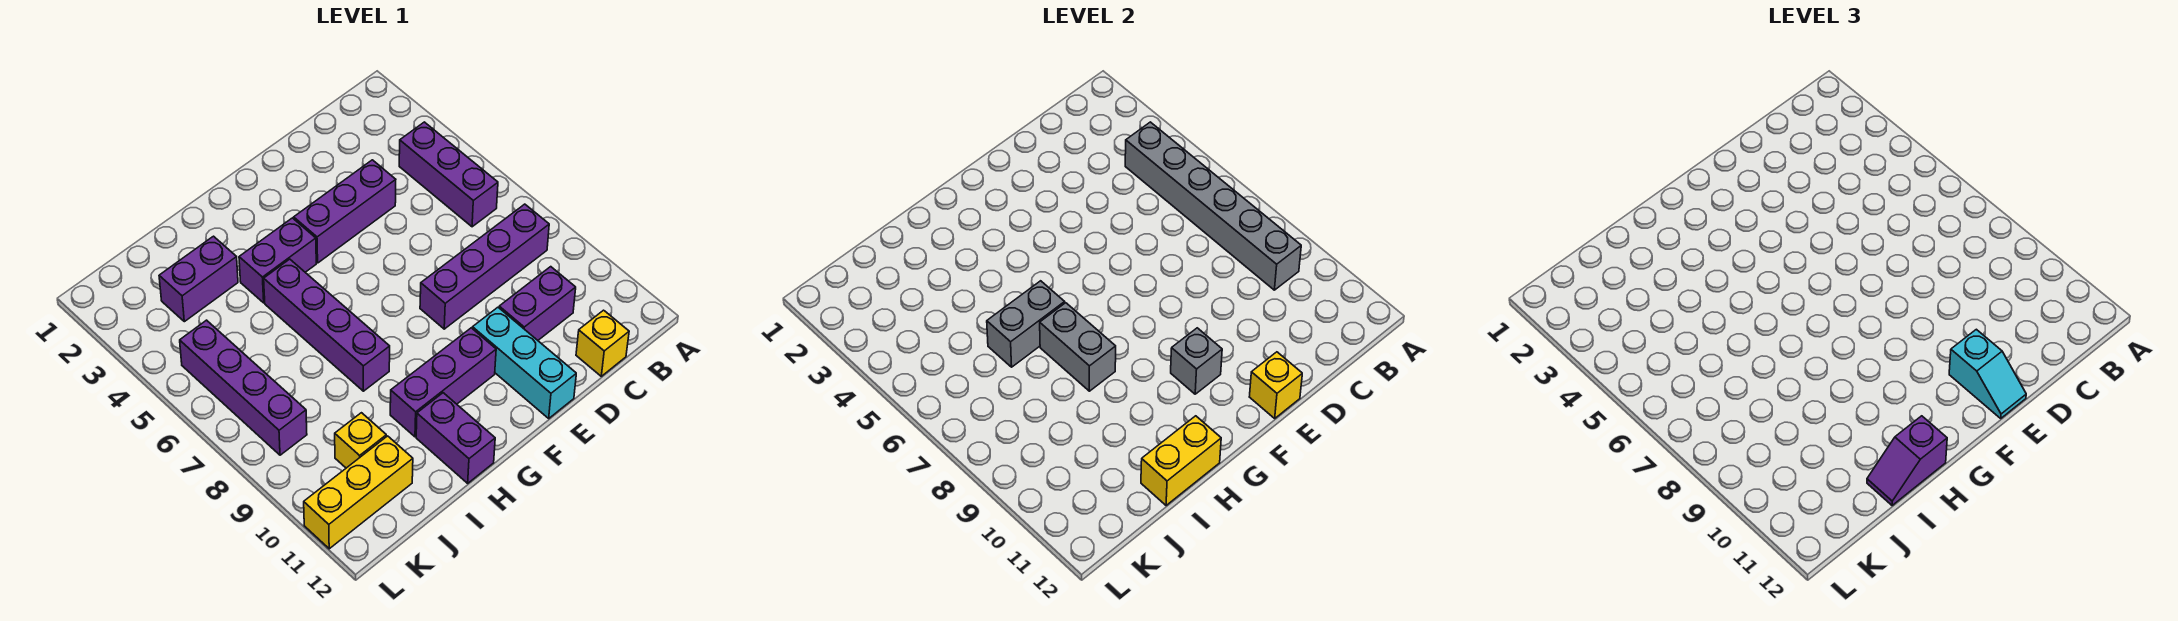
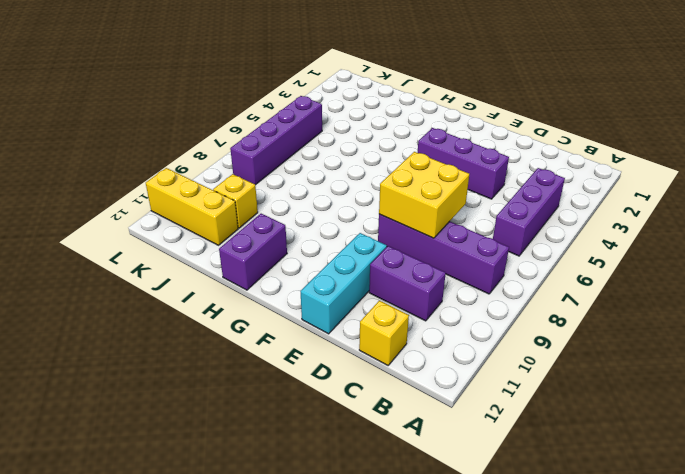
yellow 2x2 brick [379,152,469,238] -> none
none -> purple 1x3 brick [390,328,496,437]
none -> purple 1x2 brick [239,218,316,303]
none -> purple 1x4 brick [264,259,390,391]

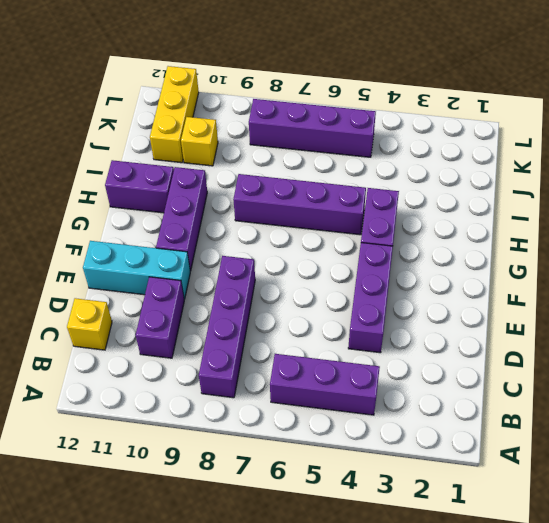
none -> purple 1x2 brick [159,236,238,322]
none -> grey 1x6 brick [1125,122,1301,290]
none -> yellow 1x1 brick [1249,352,1302,418]

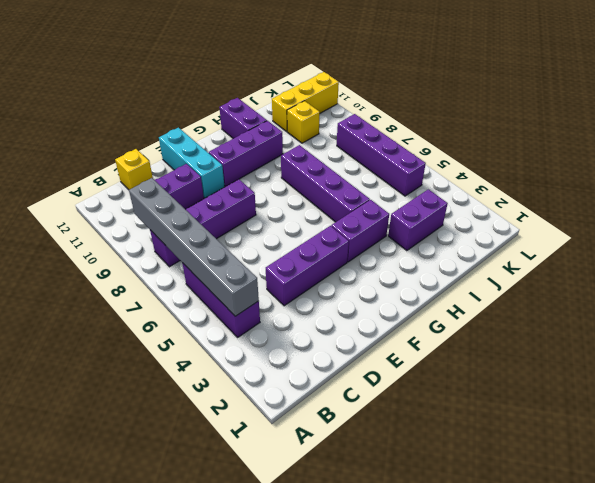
none -> yellow 1x1 brick [1249,352,1302,418]
none -> grey 1x1 brick [1171,328,1222,394]
none -> grey 1x2 brick [987,281,1065,367]

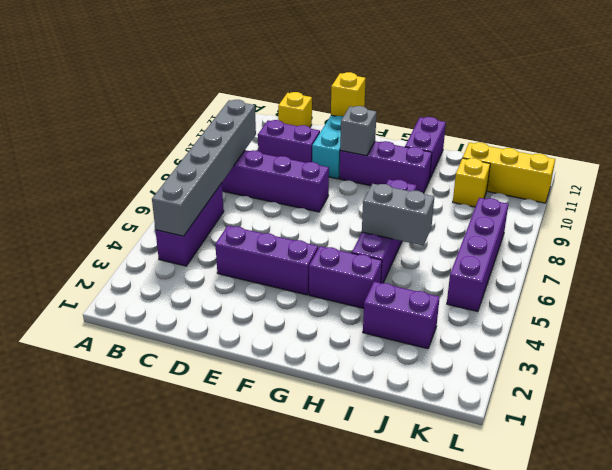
none -> grey 1x2 brick [1040,303,1116,391]
none -> yellow 1x2 brick [1141,416,1221,506]
none -> cyan 1x2 slope [1949,329,2026,418]

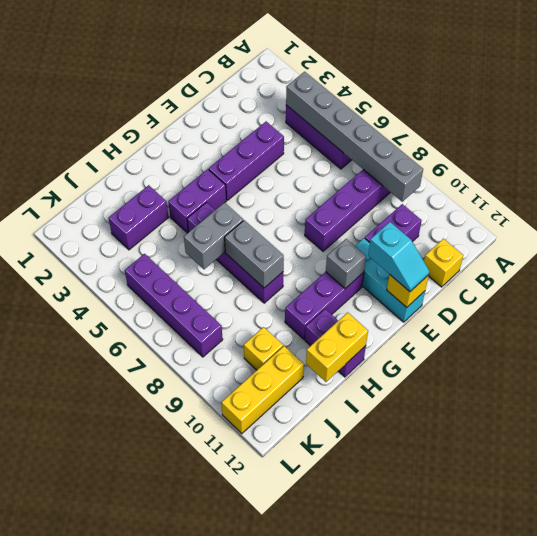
none -> purple 1x2 slope [1867,416,1947,506]

